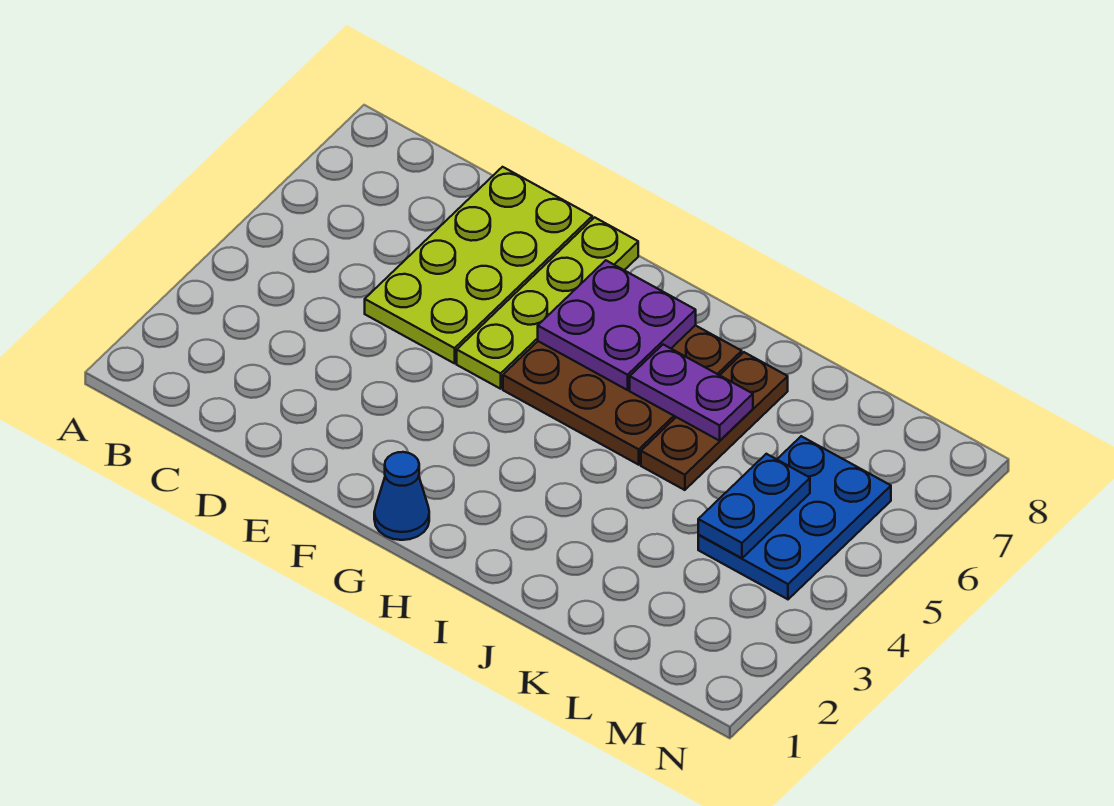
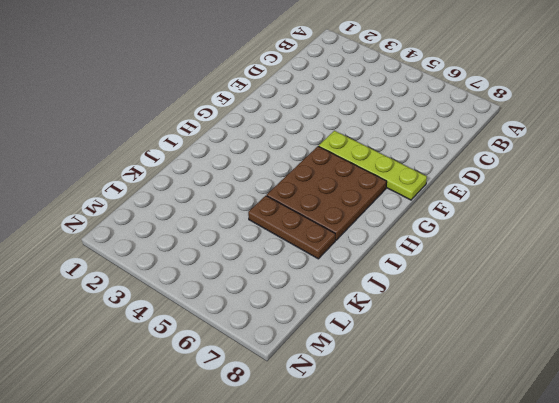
none -> lime 2x4 plate [365,167,592,363]
none -> blue 1x1 cone [374,452,429,540]

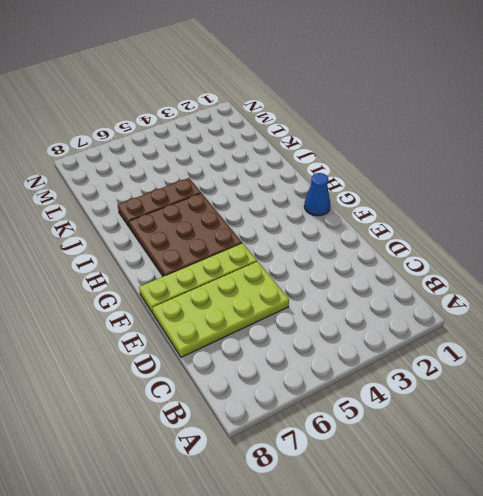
none -> blue 2x3 plate [698,436,891,599]
none -> purple 2x2 plate [538,260,696,390]

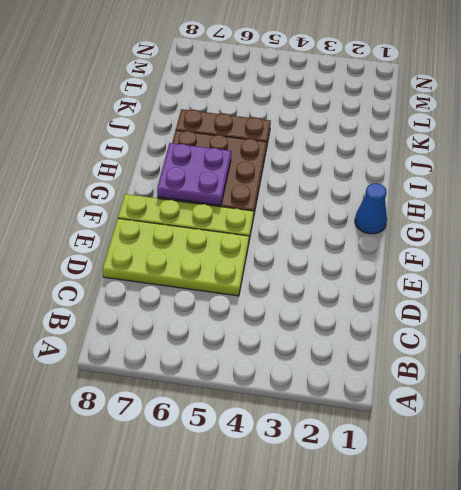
none -> blue 2x3 plate [698,436,891,599]
none -> purple 1x2 plate [630,345,753,441]

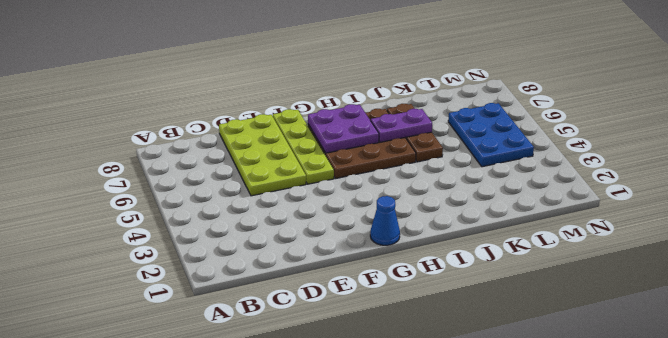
none -> blue 1x2 plate [698,454,810,558]

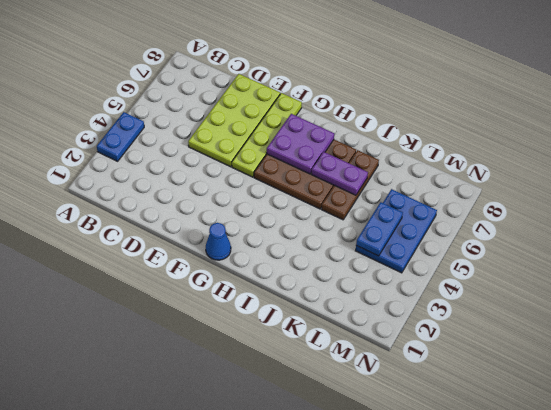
blue 1x2 plate [97,112,144,161] -> none

